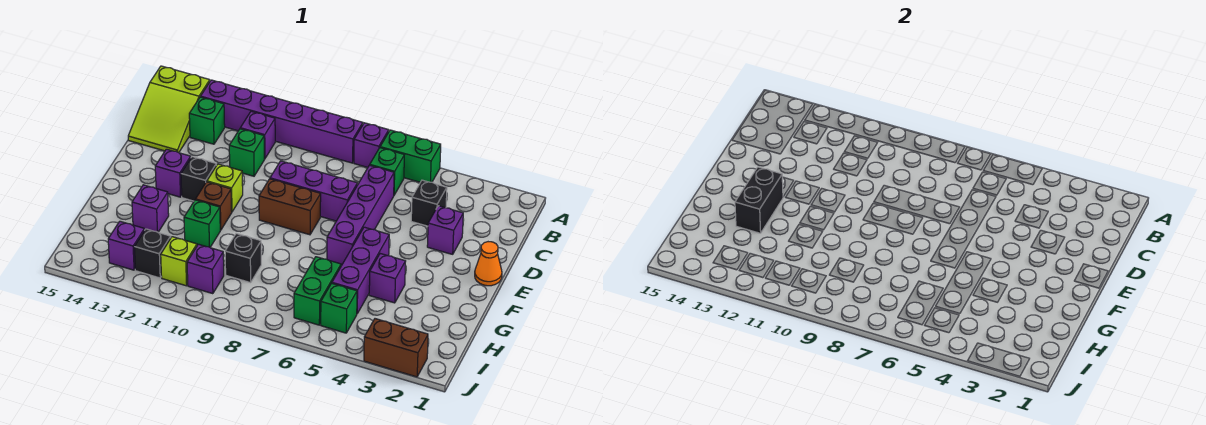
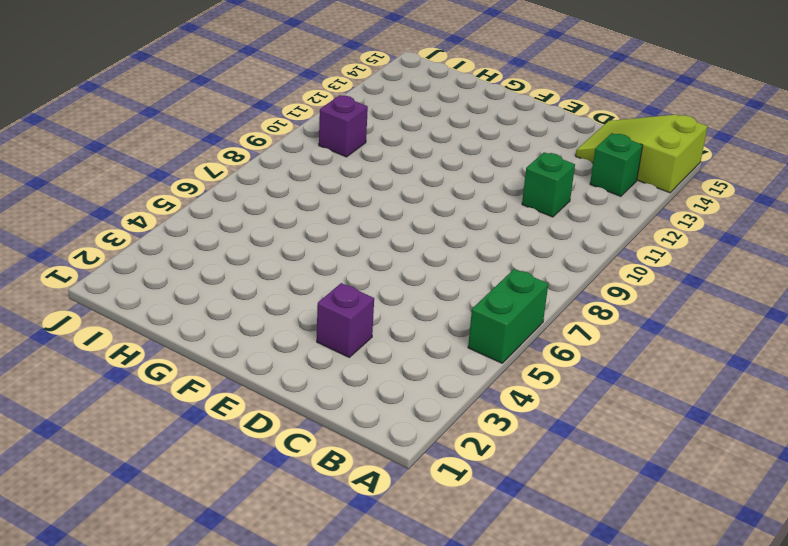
none -> purple 1x1 brick [354,123,389,167]
none -> purple 1x6 brick [201,80,363,163]
none -> green 1x1 brick [370,148,404,195]
none -> purple 1x1 brick [240,111,275,159]

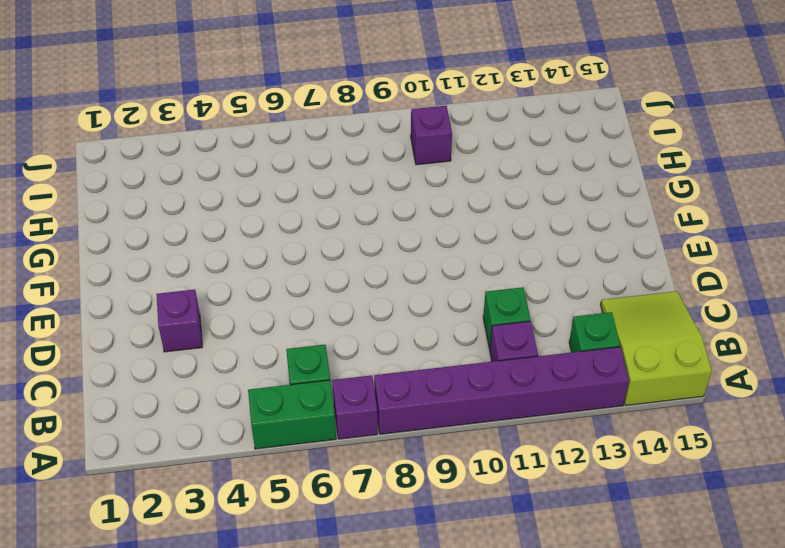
none -> black 1x1 brick [411,180,447,226]
none -> purple 1x4 brick [327,165,394,266]
none -> purple 1x3 brick [270,161,357,221]
none -> orange 1x1 cone [475,242,502,286]

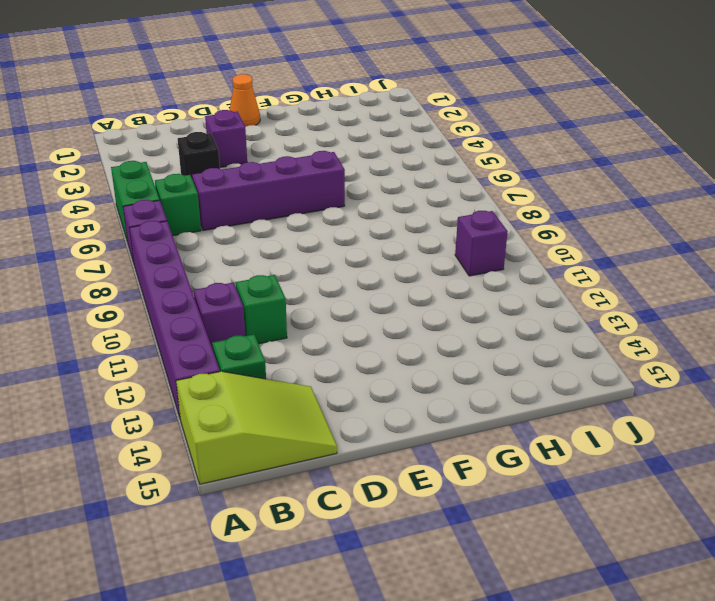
none -> purple 1x3 brick [270,161,357,221]
none -> brown 1x2 brick [259,179,321,235]
none -> lime 1x1 brick [207,164,243,212]
none -> black 1x1 brick [181,157,216,201]

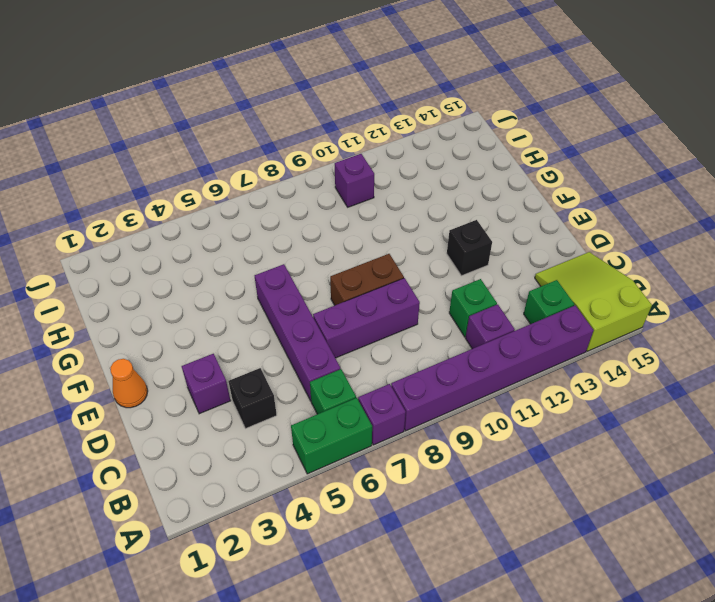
none -> lime 1x1 brick [207,164,243,212]
none -> purple 1x1 brick [155,149,191,197]
none -> purple 1x3 brick [332,227,389,313]
none -> brown 1x1 brick [196,182,232,230]

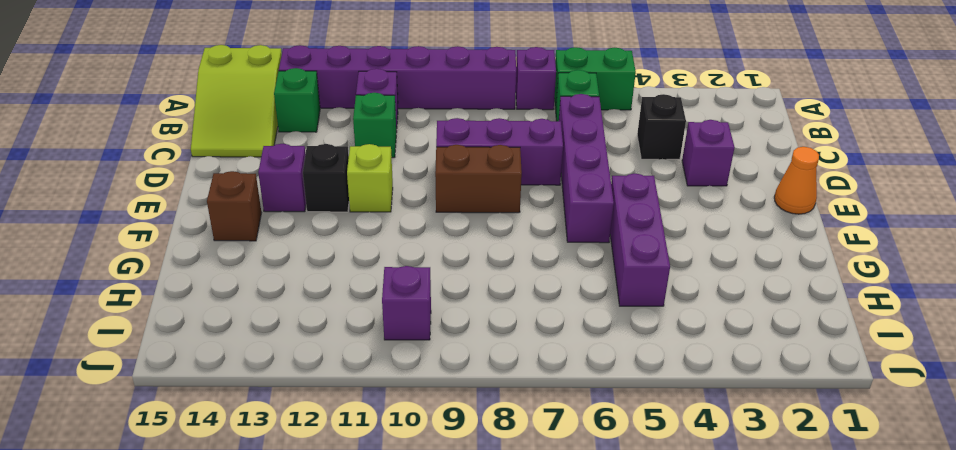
brown 1x1 brick [207,171,261,241] -> brown 1x1 brick moved to [196,182,232,230]
none -> purple 1x1 brick [369,254,406,303]
none -> green 1x1 brick [184,200,220,247]
none -> purple 1x1 brick [132,185,169,232]
none -> green 1x2 brick [294,257,341,325]

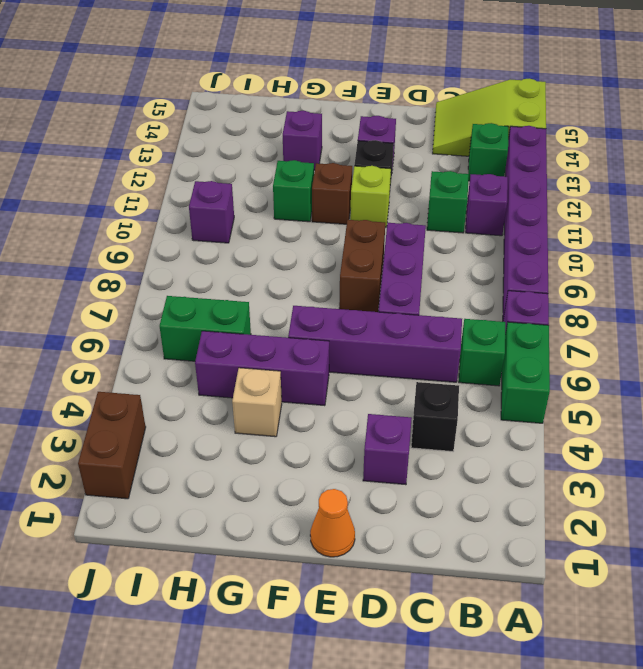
tan 1x1 brick [232,368,282,437] -> purple 1x1 brick [369,254,406,303]
none -> black 1x1 brick [225,234,261,283]
none -> green 1x1 brick [321,283,357,333]
none -> lime 1x1 brick [161,237,197,286]
none -> black 1x1 brick [134,229,171,278]

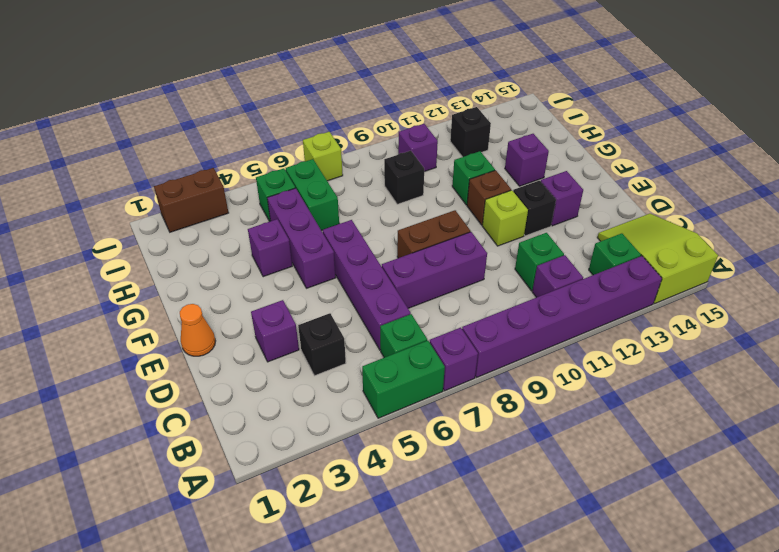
lime 1x1 brick [303,132,343,181] -> lime 1x1 brick moved to [161,237,197,286]
none -> purple 1x1 brick [108,221,144,270]
none -> black 1x2 brick [735,167,783,233]

